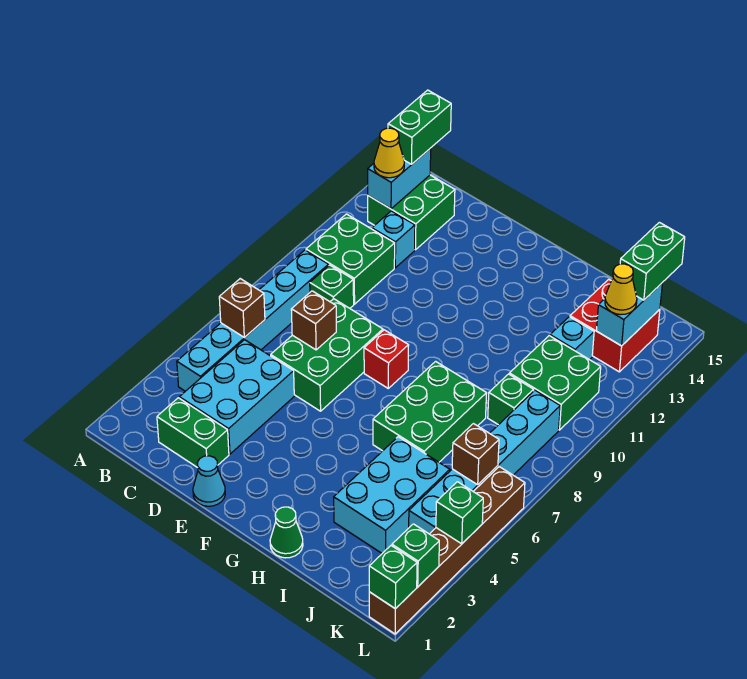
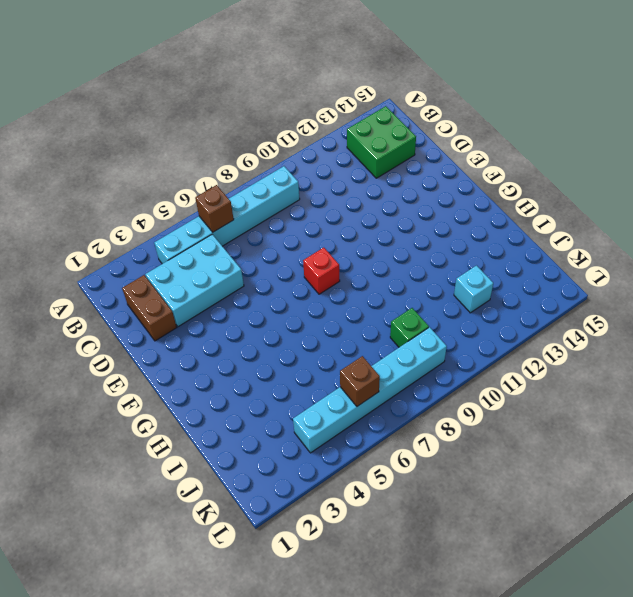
brown 1x2 brick [122,275,177,341] -> green 1x2 brick [157,398,229,468]
none -> green 2x2 brick [306,214,395,304]
none -> green 1x1 brick [310,265,354,308]
none -> cyan 1x1 brick [372,211,415,268]
none -> green 2x3 brick [271,299,383,411]

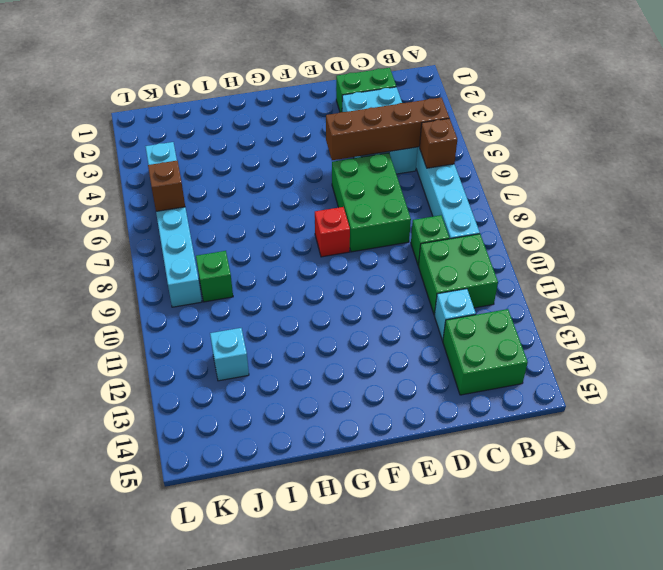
brown 1x4 brick [326,97,449,160] -> none
none -> cyan 1x1 cone [193,456,225,506]
none -> green 1x1 cone [270,507,303,558]
none -> green 2x3 brick [373,361,487,462]
none -> cyan 2x3 brick [334,437,450,553]

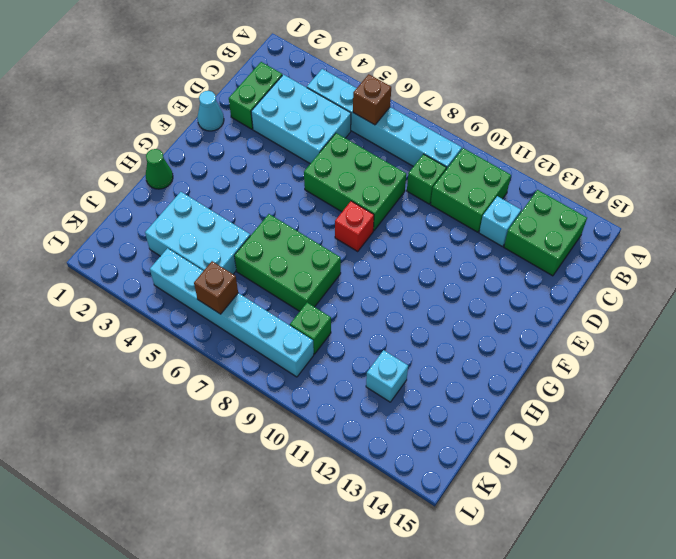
none -> green 2x2 brick [509,336,601,430]
none -> red 2x2 brick [570,279,660,372]
none -> brown 1x6 brick [369,467,525,634]
none -> cyan 1x2 brick [368,148,431,209]

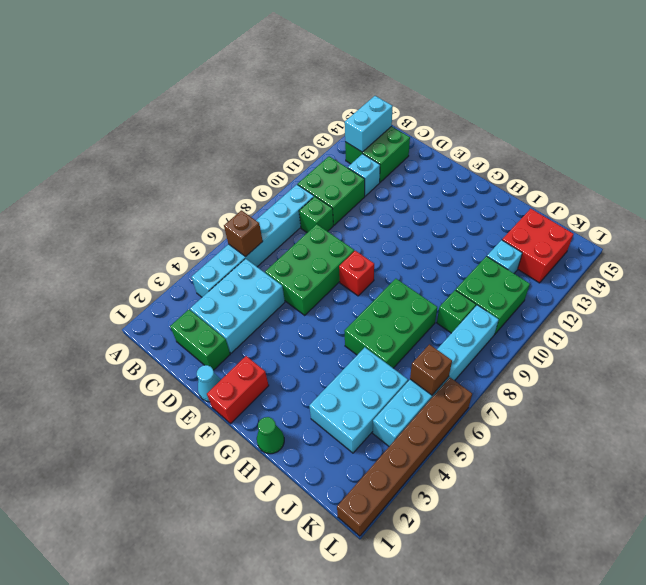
red 1x2 brick [207,356,269,423] -> none
none -> brown 1x1 brick [291,291,336,350]
none -> cyan 1x2 brick [596,283,662,346]
none -> green 1x1 brick [369,546,417,609]
none -> green 1x1 brick [392,524,439,587]

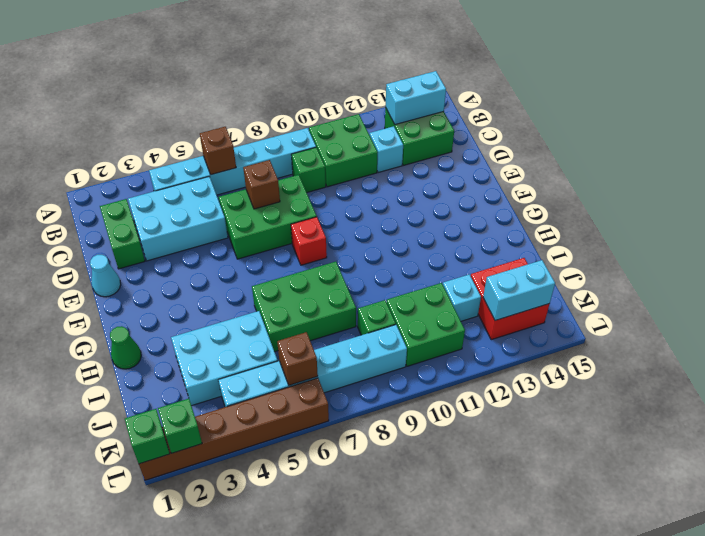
none -> green 1x1 brick [436,482,483,544]
none -> yellow 1x1 cone [374,128,404,178]
none -> green 1x2 brick [388,90,451,164]
none -> yellow 1x1 cone [605,264,637,315]

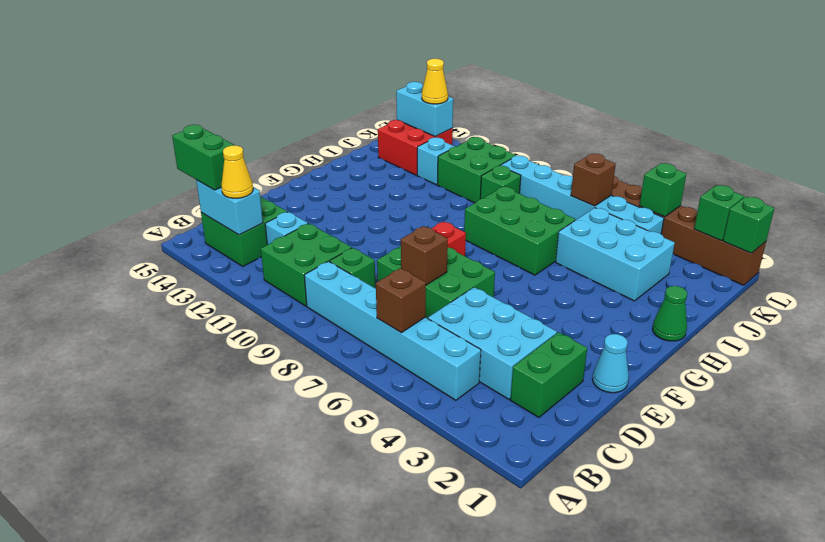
none -> green 1x2 brick [620,222,685,300]

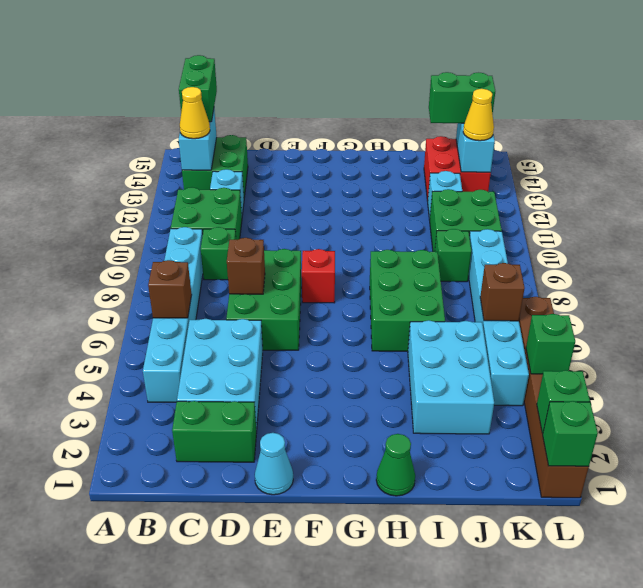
green 1x2 brick [429,72,495,123] -> green 1x2 brick turned to [620,222,685,300]

